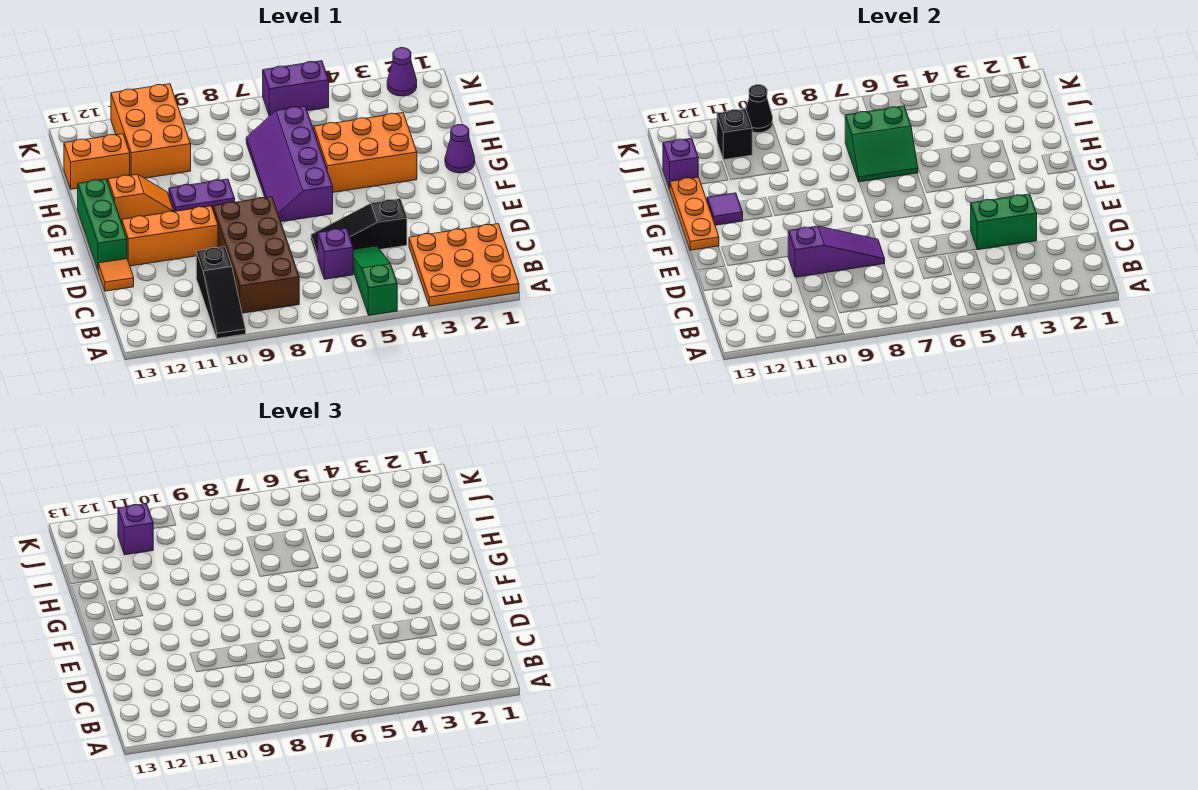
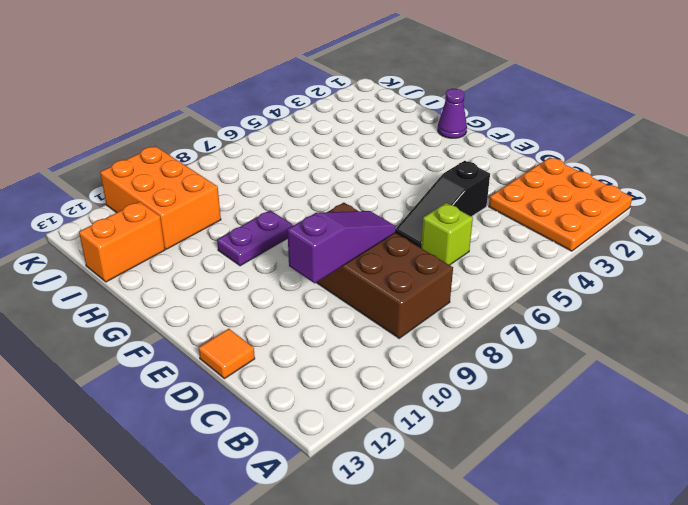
lime 1x1 brick [421,203,473,265] -> purple 1x1 brick [318,228,353,279]
none -> green 1x3 slope [353,246,397,315]
none -> black 1x3 slope [196,247,246,338]
none -> orange 1x3 brick [122,206,218,266]

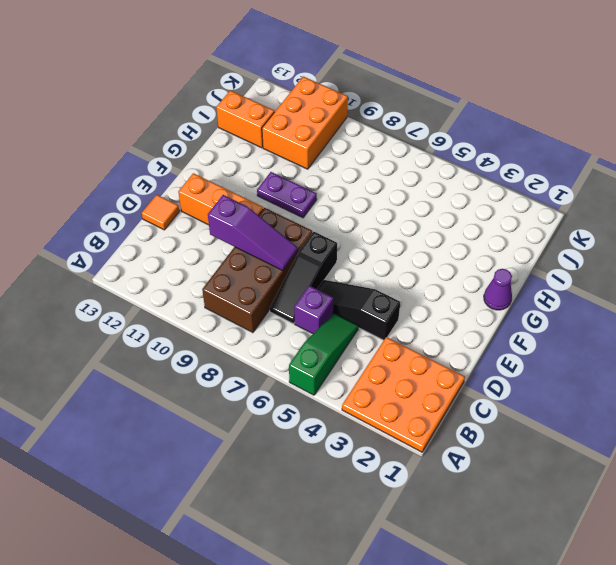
black 1x3 slope [270,232,337,324] -> black 1x3 slope moved to [196,247,246,338]
none -> green 1x3 brick [78,179,127,269]
none -> purple 2x4 slope [246,106,333,222]
none -> orange 2x3 brick [314,113,417,192]

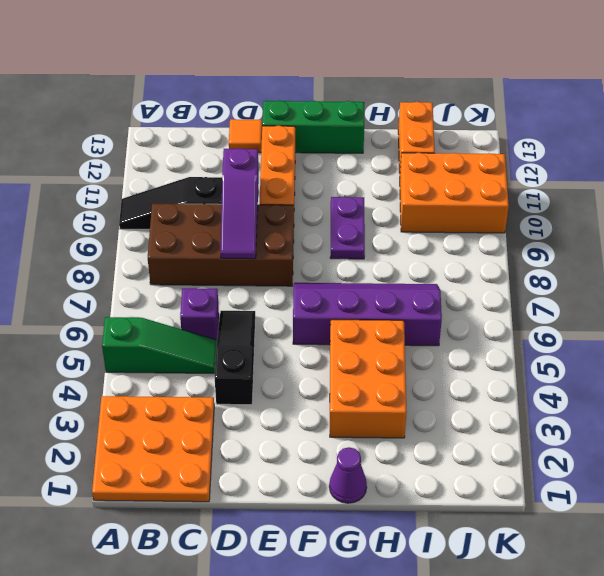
none -> orange 1x2 slope [108,174,174,223]
none -> purple 1x1 cone [387,48,417,96]
none -> purple 1x2 brick [263,61,329,116]

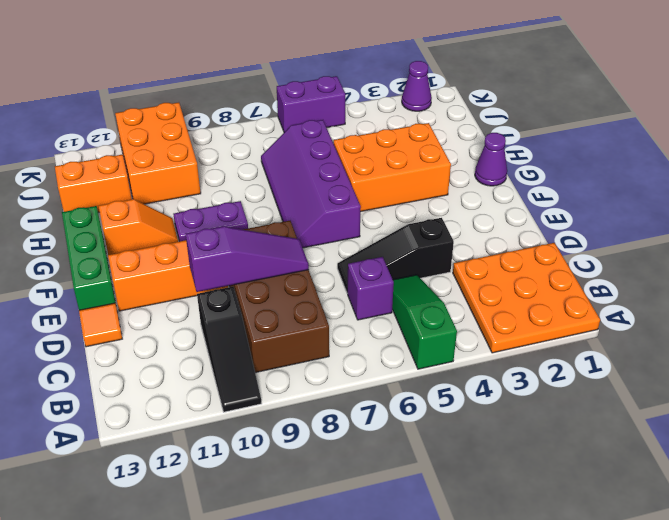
none -> green 1x2 brick [971,194,1037,250]
none -> orange 1x3 plate [670,177,719,251]
none -> purple 1x1 tile [707,193,743,225]

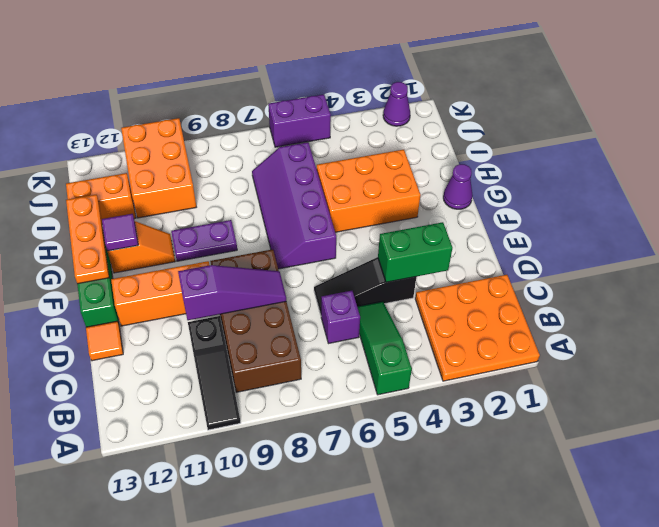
none -> green 2x2 slope [845,106,918,182]
none -> purple 1x1 brick [663,138,698,189]
none -> black 1x1 brick [717,109,752,160]

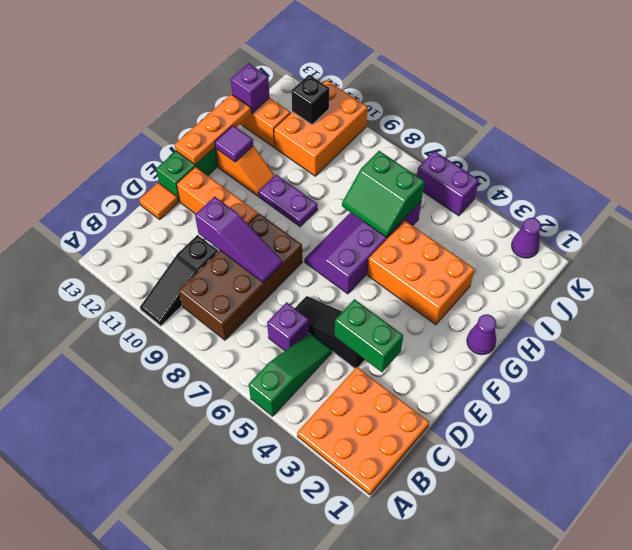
none -> black 1x1 cone [746,85,773,133]
none -> purple 1x1 brick [118,504,153,555]

